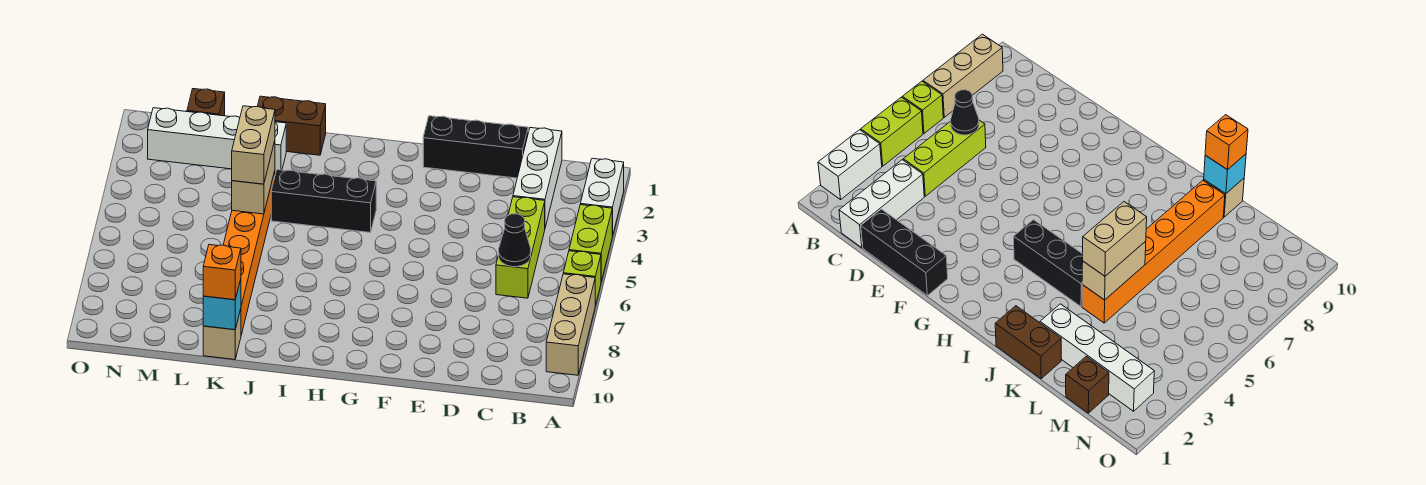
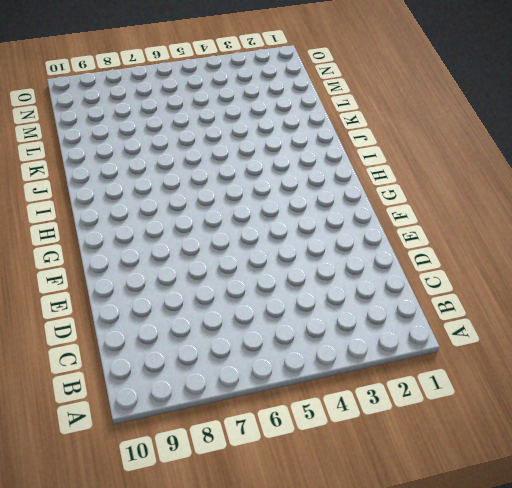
none -> white 1x2 brick [580,158,624,236]
none -> lime 1x2 brick [569,205,612,281]
none -> lime 1x1 brick [563,251,601,306]

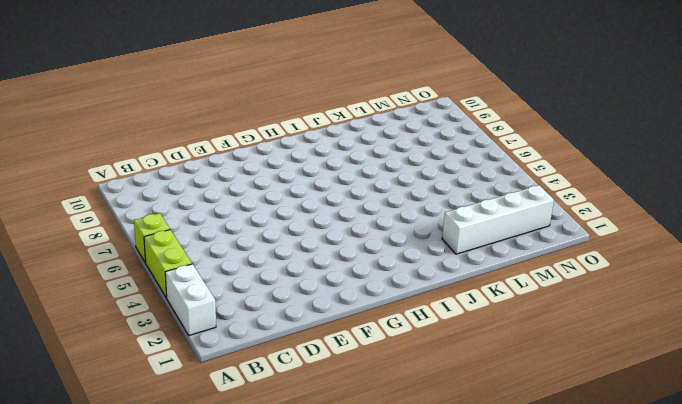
none -> tan 1x3 brick [546,274,595,375]
none -> white 1x3 brick [513,128,562,227]
none -> lime 1x3 brick [496,197,545,298]

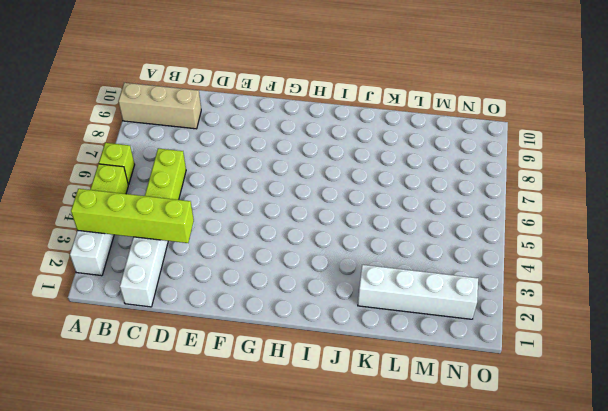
lime 1x4 brick [71,189,194,243] -> none
tan 1x3 brick [118,83,201,129] -> tan 1x3 brick turned to [546,274,595,375]
none -> black 1x3 brick [423,116,528,178]
none -> black 1x3 brick [271,170,376,233]
none -> brown 1x2 brick [258,96,326,155]

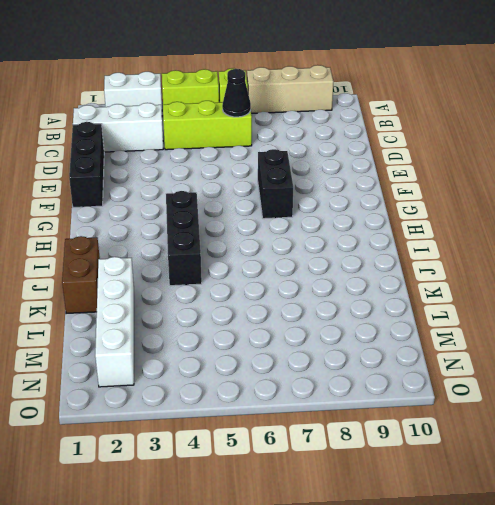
black 1x2 brick [258,149,293,219] -> none
none -> orange 1x6 brick [223,171,275,335]
none -> tan 1x1 brick [203,309,241,359]
none -> brown 1x1 brick [187,89,225,116]

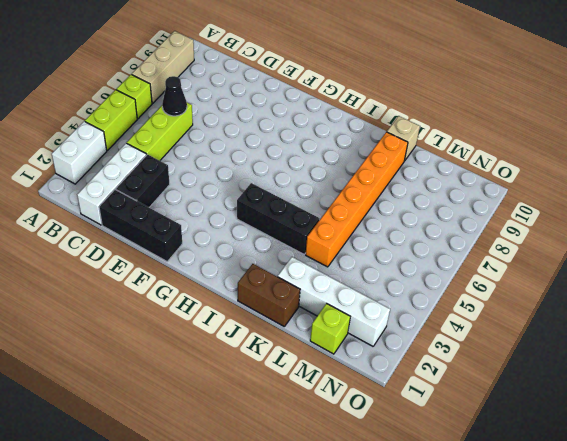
black 1x2 brick [116,154,170,207] -> none
lime 1x1 brick [310,304,350,354] -> brown 1x1 brick [187,89,225,116]
none -> tan 1x2 brick [232,141,275,214]
none -> cyan 1x1 brick [203,279,241,330]
none -> tan 1x2 brick [232,106,275,184]

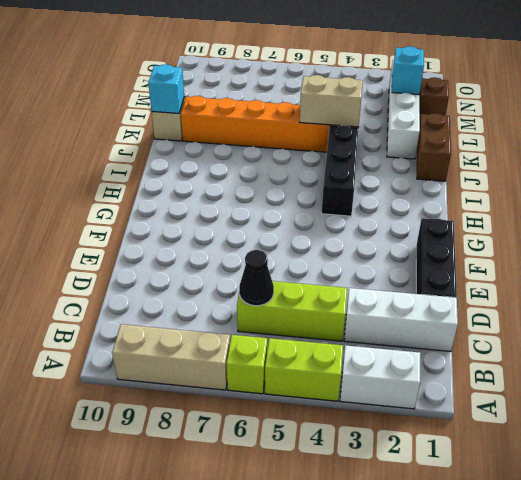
cyan 1x1 brick [392,46,424,94] -> none
none -> tan 1x2 brick [232,106,275,184]
none -> orange 1x1 brick [203,245,241,300]

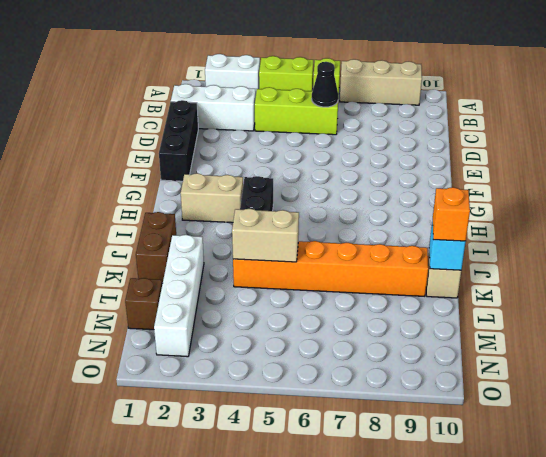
tan 1x2 brick [181,173,243,223] -> tan 1x2 brick moved to [232,106,275,184]

